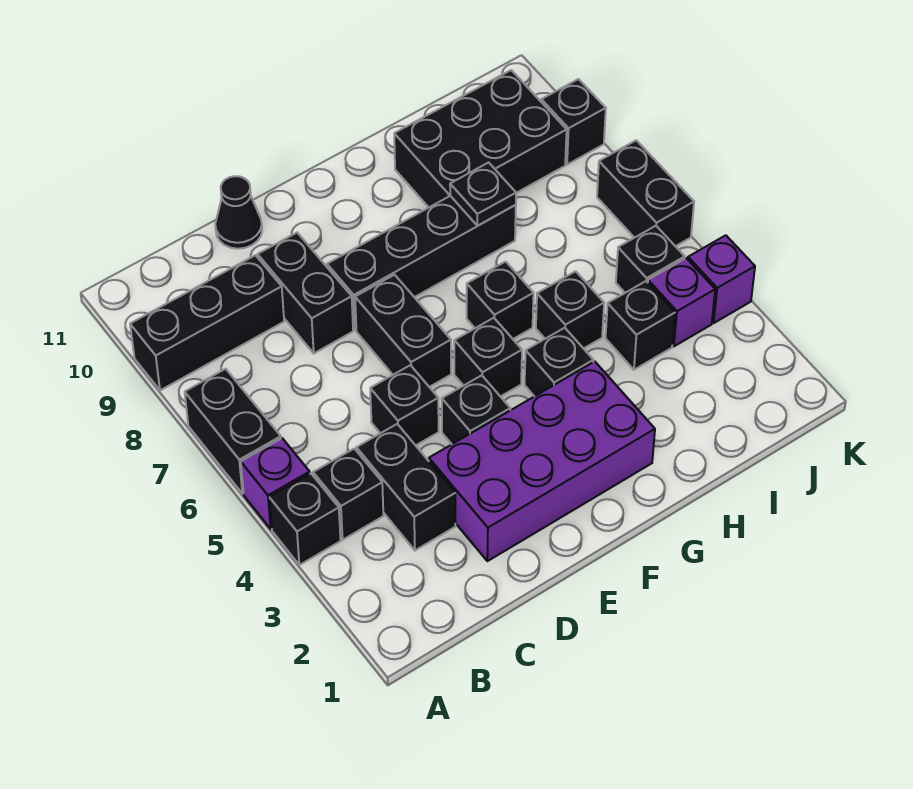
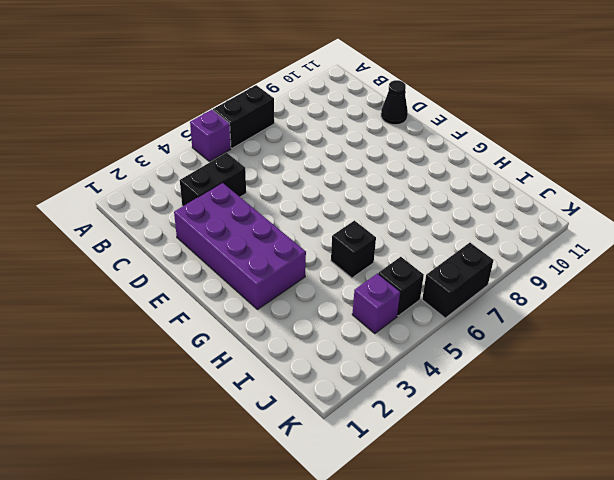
none -> black 1x1 brick [269,474,341,565]
none -> black 1x3 brick [130,255,284,390]
none -> black 1x1 brick [313,449,383,540]

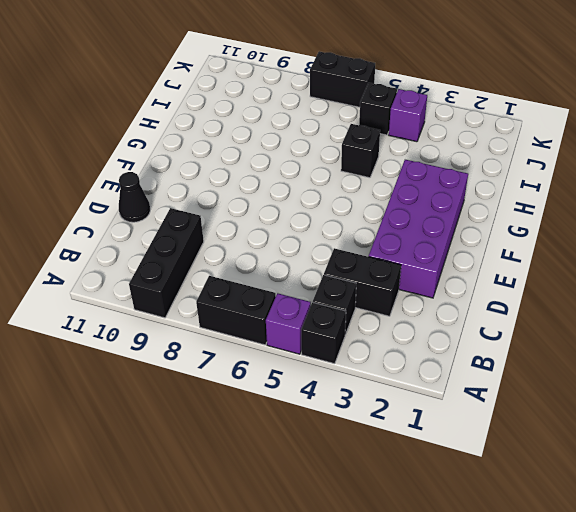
none -> black 1x1 brick [370,365,439,445]
none -> black 1x2 brick [258,233,353,353]
none -> black 1x1 brick [442,375,510,444]

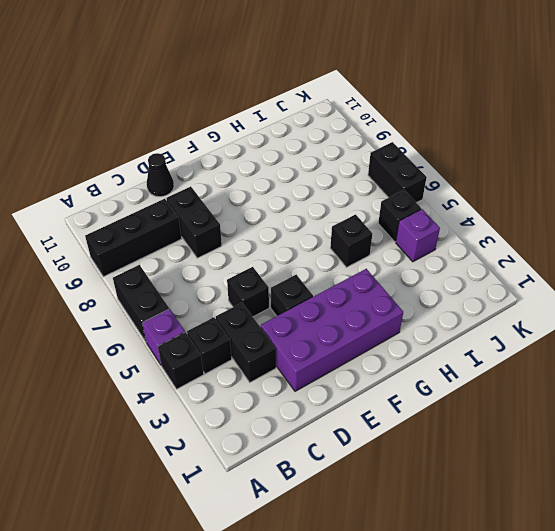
none -> black 1x2 brick [355,275,451,387]
none -> black 1x4 brick [327,196,516,330]
none -> black 1x1 brick [454,318,522,397]

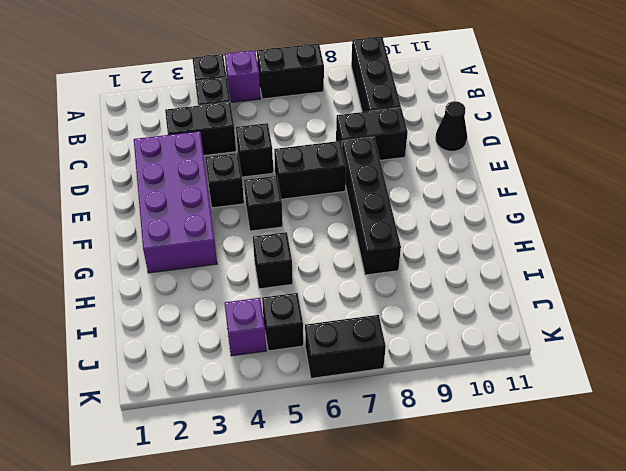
none -> black 1x1 brick [525,328,593,396]
none -> black 1x1 brick [467,262,534,339]
none -> black 2x3 brick [394,70,567,207]

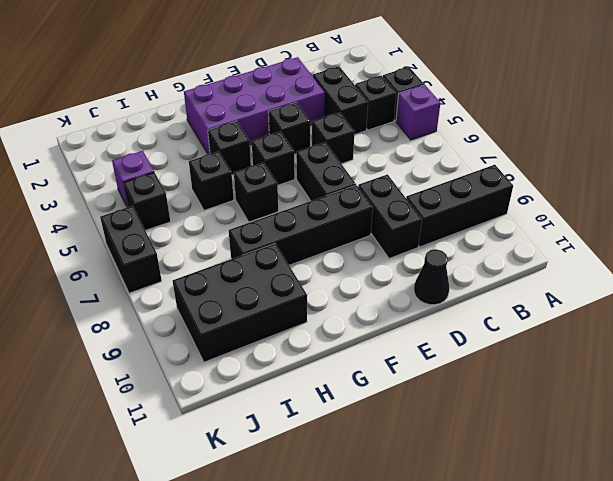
none -> black 1x2 brick [185,369,281,494]
none -> black 1x1 brick [606,281,675,370]
none -> purple 1x1 brick [688,235,755,323]

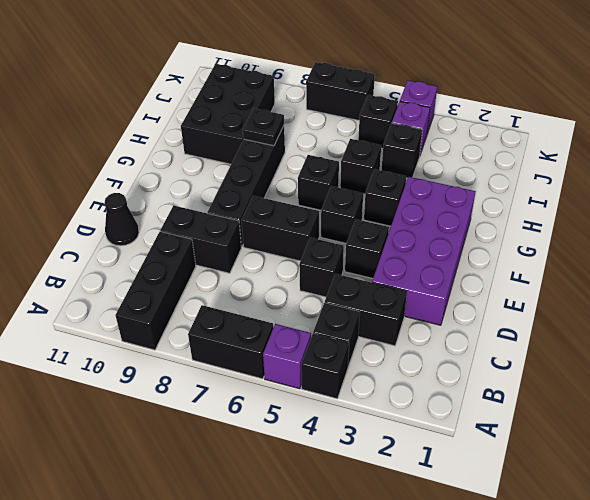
none -> black 1x1 brick [541,79,606,165]

